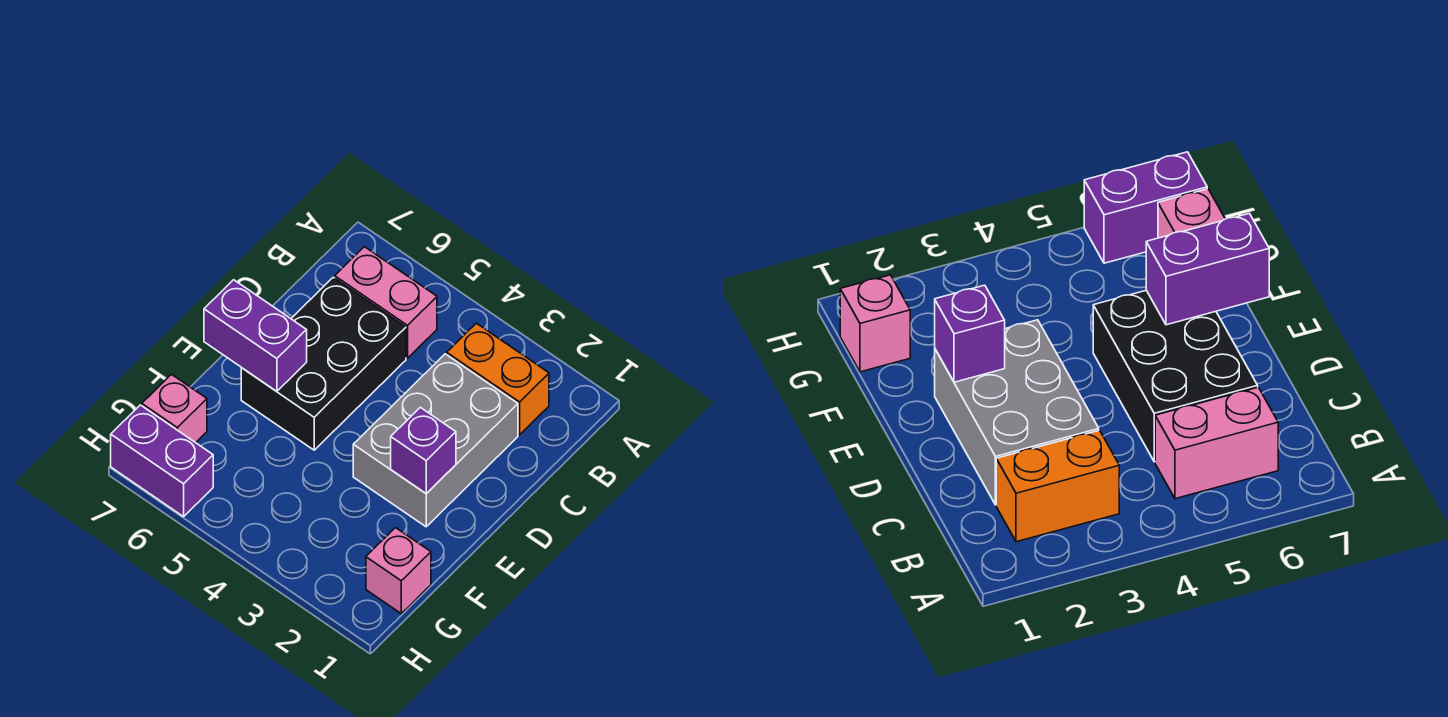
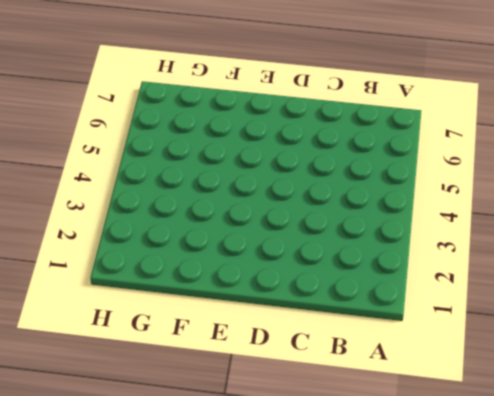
none -> orange 1x2 brick [447,323,549,435]
none -> pink 1x2 brick [335,247,437,358]

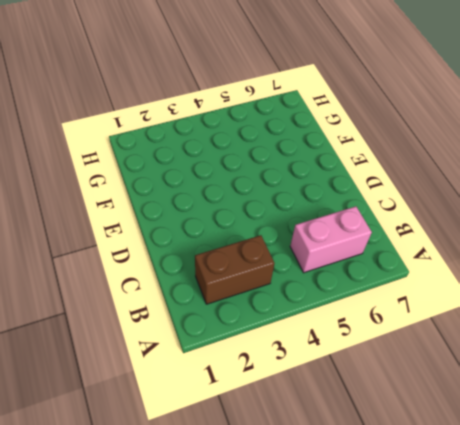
brown 1x2 brick [195,235,274,304] -> orange 1x2 brick [447,323,549,435]
none -> grey 2x3 brick [353,354,518,527]
none -> black 2x3 brick [241,277,406,450]

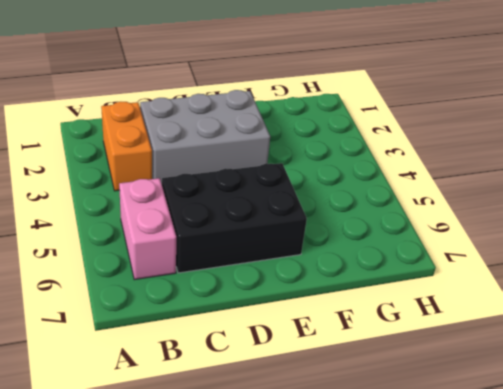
none -> pink 1x1 brick [366,528,431,613]
none -> pink 1x1 brick [142,375,207,443]

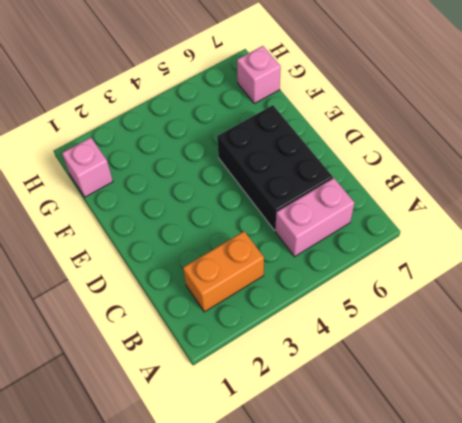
none -> grey 2x3 brick [353,354,518,527]
none -> purple 1x2 brick [111,405,213,517]

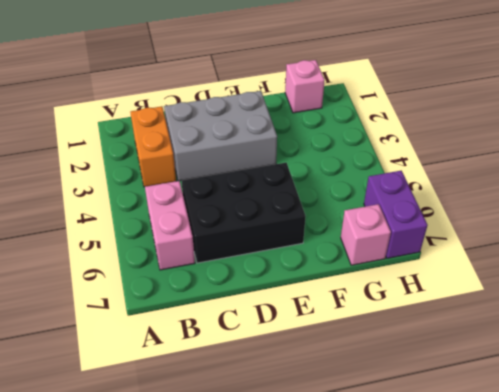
none -> purple 1x1 brick [391,407,456,494]
none -> purple 1x2 brick [204,280,307,391]

